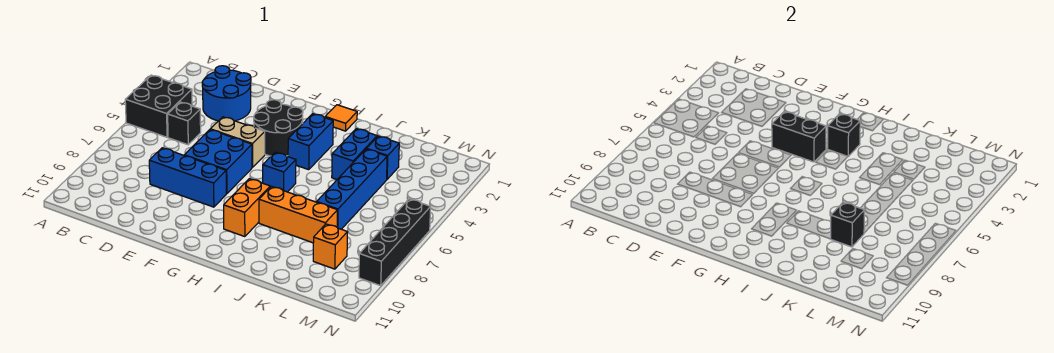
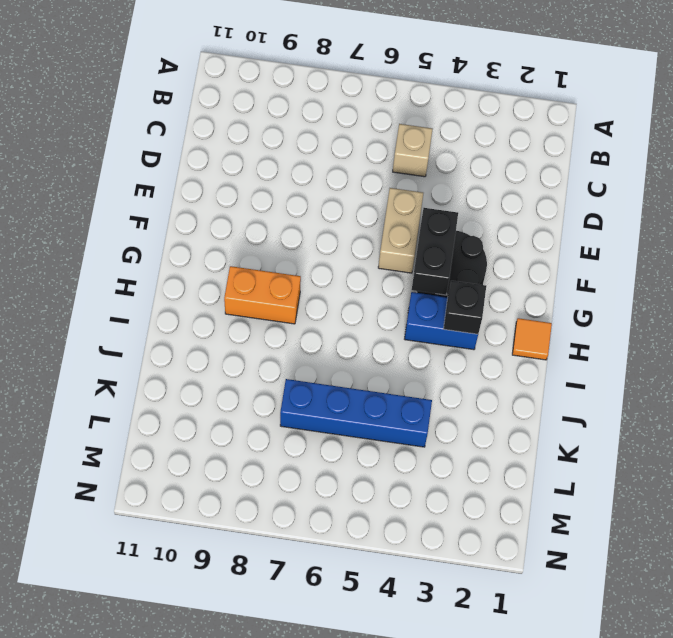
tan 1x1 brick [393,124,433,177] -> black 1x1 brick [168,102,201,145]
none -> black 2x2 brick [125,75,192,137]
none -> blue 2x2 round brick [202,66,251,121]
none -> blue 1x3 brick [149,148,226,207]

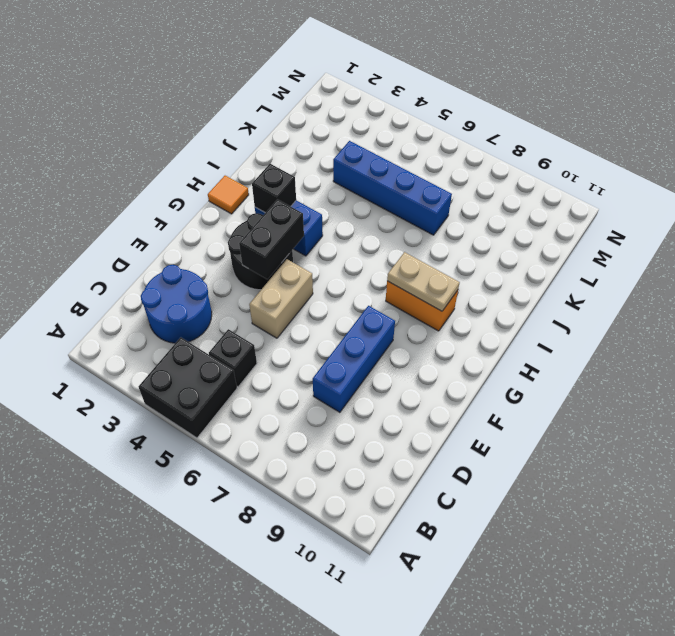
tan 1x2 plate [387,252,460,311] -> none
none -> blue 2x2 brick [184,130,252,194]
none -> blue 1x1 brick [263,152,296,192]
none -> orange 1x3 brick [259,187,338,243]

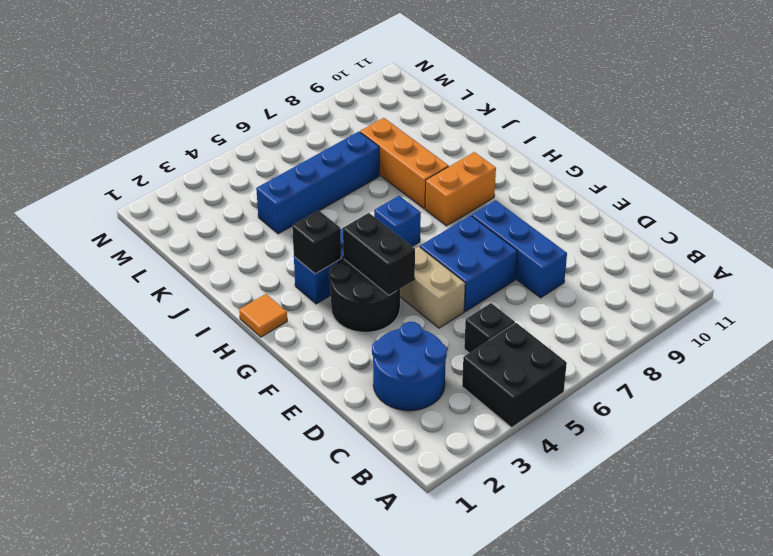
none -> blue 1x2 brick [332,129,377,179]
none -> blue 1x1 brick [367,136,399,179]
none -> orange 1x1 brick [313,224,348,269]

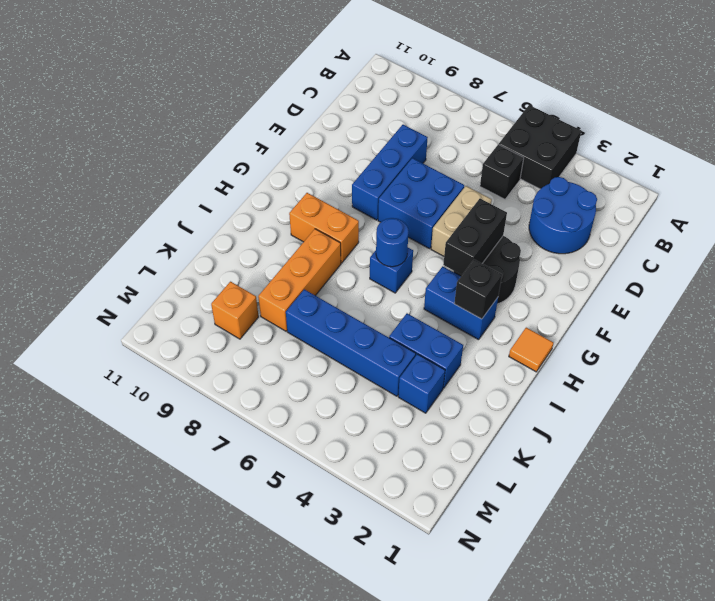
blue 1x1 round brick [376,218,409,267] -> none
none -> black 1x4 brick [359,199,431,286]
none -> black 1x1 brick [831,202,865,247]

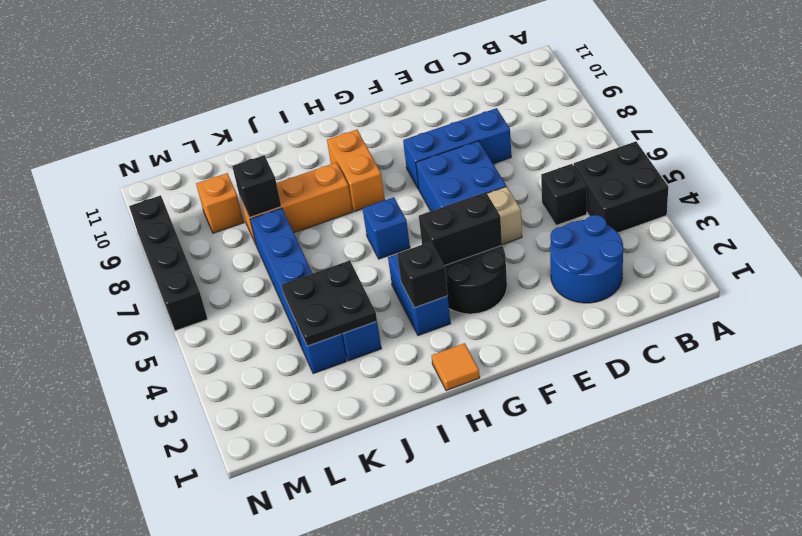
black 2x2 plate [282,261,377,346] -> none

